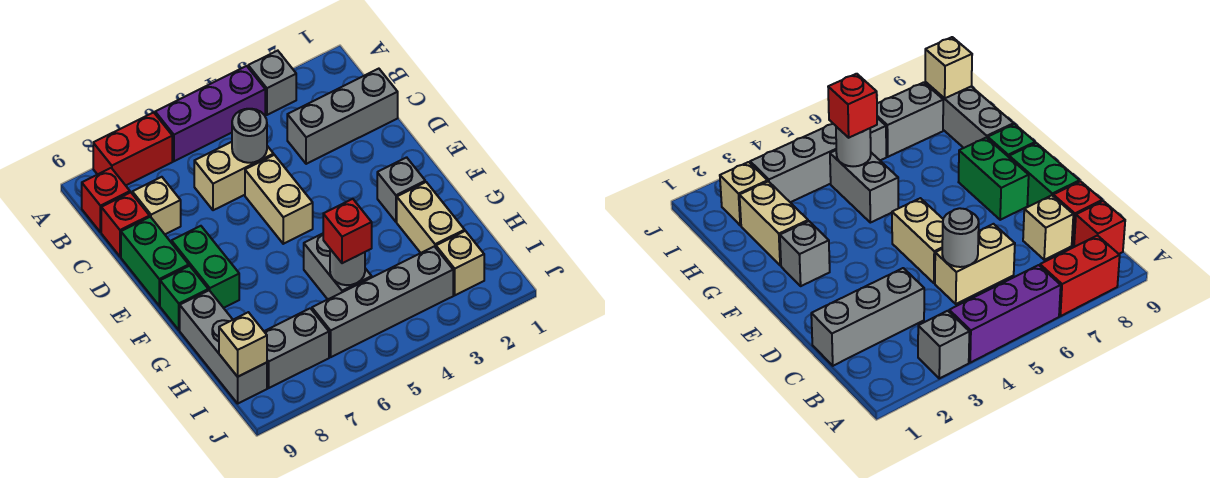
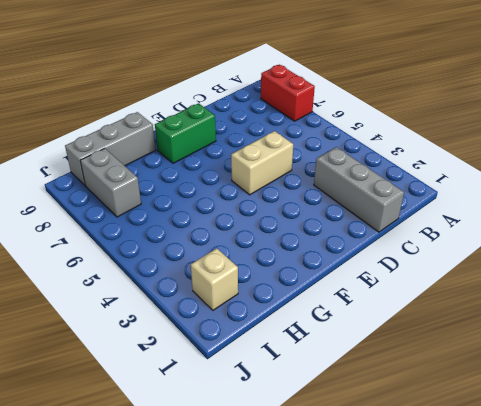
none -> grey 1x1 brick [248,51,296,115]
none -> purple 1x3 brick [155,66,265,161]
none -> red 1x1 brick [82,168,130,232]

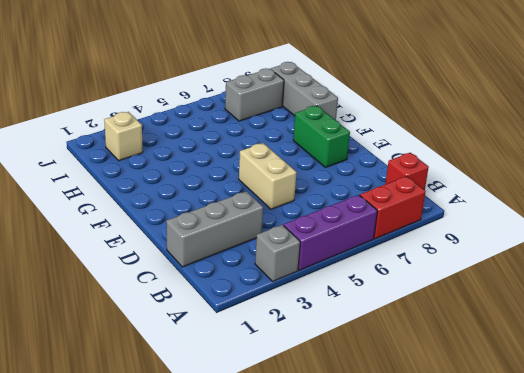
none -> tan 1x2 brick [194,142,274,210]
none -> tan 1x1 brick [132,177,181,234]
none -> red 1x1 brick [101,192,150,257]

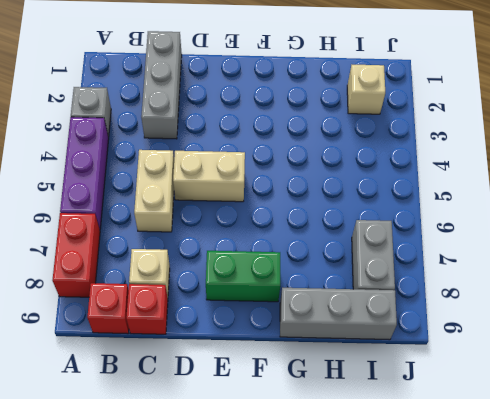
none -> green 1x2 brick [121,217,189,306]
none -> grey 1x1 brick [377,157,425,222]
none -> green 1x1 brick [160,266,208,330]

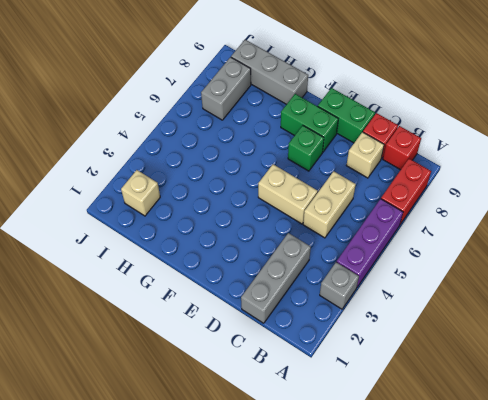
green 1x1 brick [288,126,324,171] -> green 1x1 brick moved to [160,266,208,330]
none -> grey 1x1 brick [377,157,425,222]
none -> tan 1x2 brick [397,182,465,253]
none -> grey 1x2 brick [304,234,372,299]

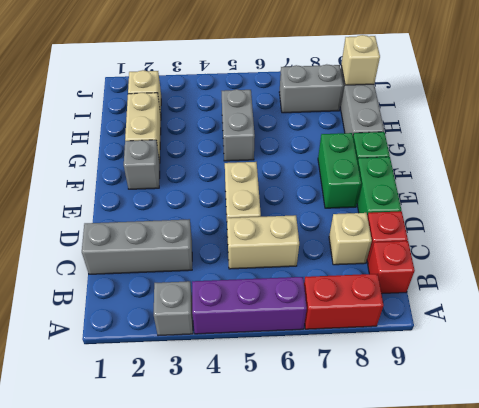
none -> grey 1x4 brick [312,246,453,357]
none -> grey 1x1 round brick [232,109,267,163]
none -> grey 1x1 round brick [330,249,365,285]

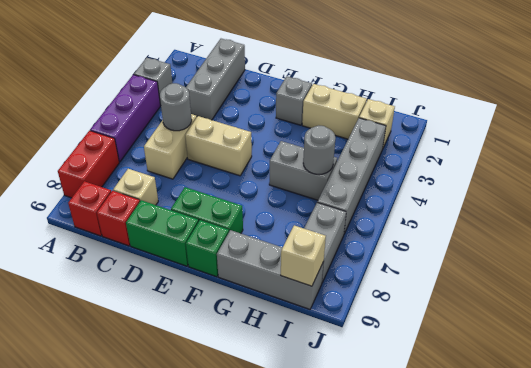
none -> red 1x1 brick [323,199,372,263]

